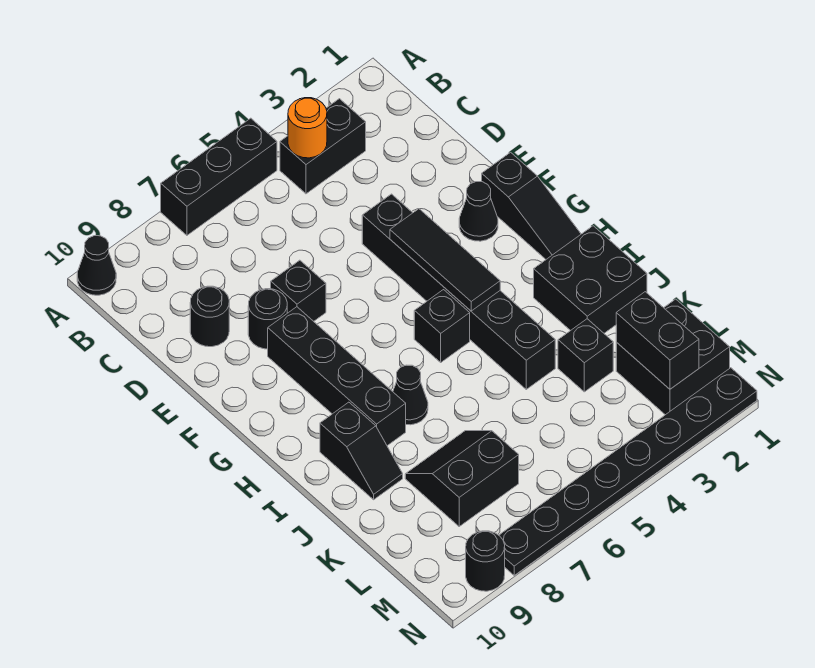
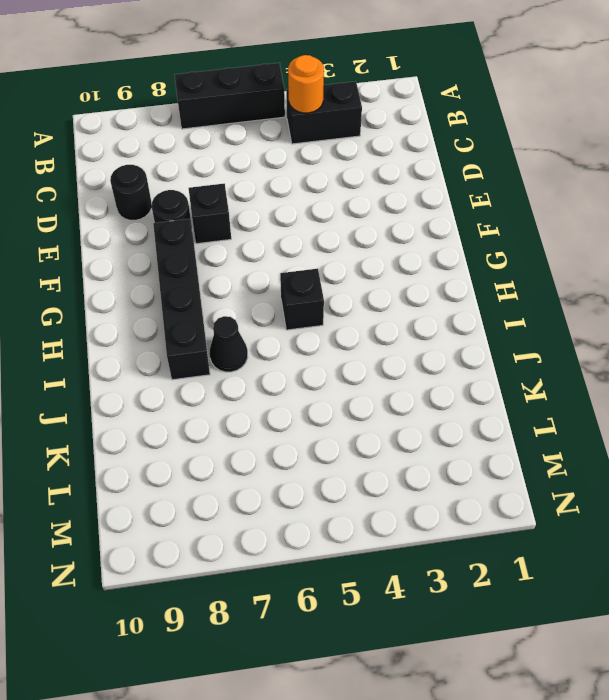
none -> black 1x1 cone [77,236,116,295]
none -> black 1x6 brick [362,194,555,389]
none -> black 1x3 slope [482,152,581,259]

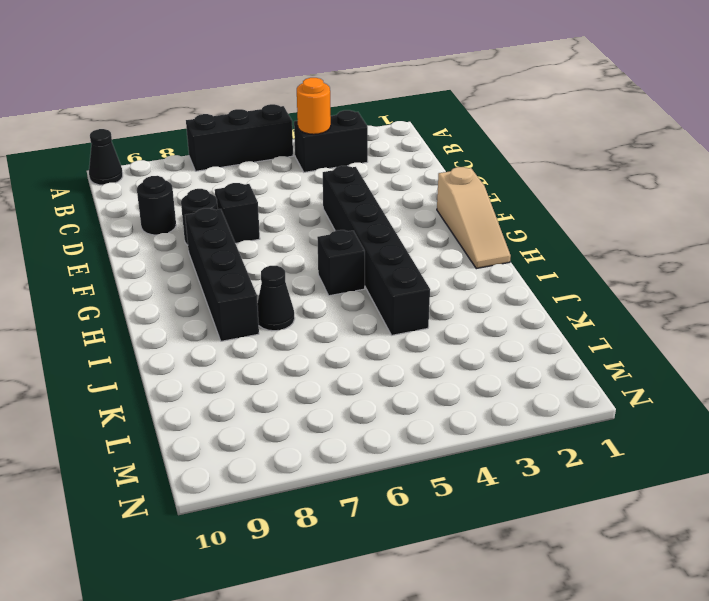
tan 1x3 slope [437,167,511,269] -> black 1x3 slope [482,152,581,259]
none -> black 1x1 cone [459,182,498,241]
none -> black 2x2 brick [534,226,647,333]
none -> black 1x2 slope [320,402,403,500]

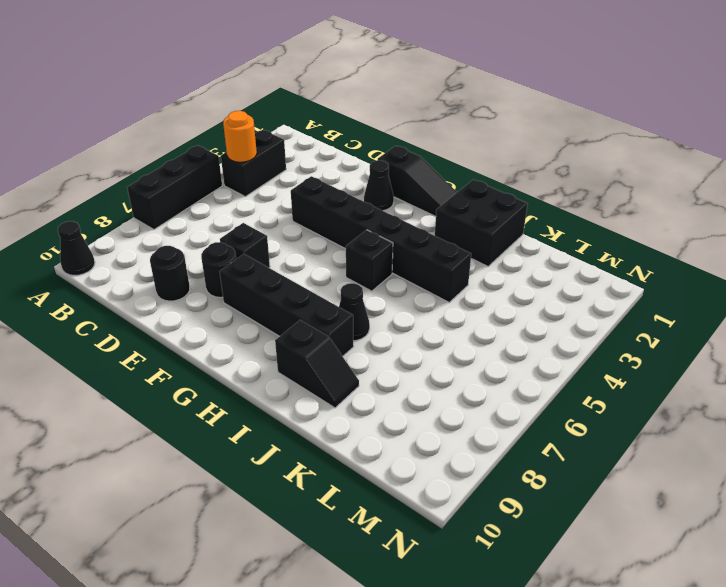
none -> black 1x1 brick [558,319,613,392]
none -> black 2x2 slope [405,431,519,526]
none -> black 2x2 brick [616,299,730,415]

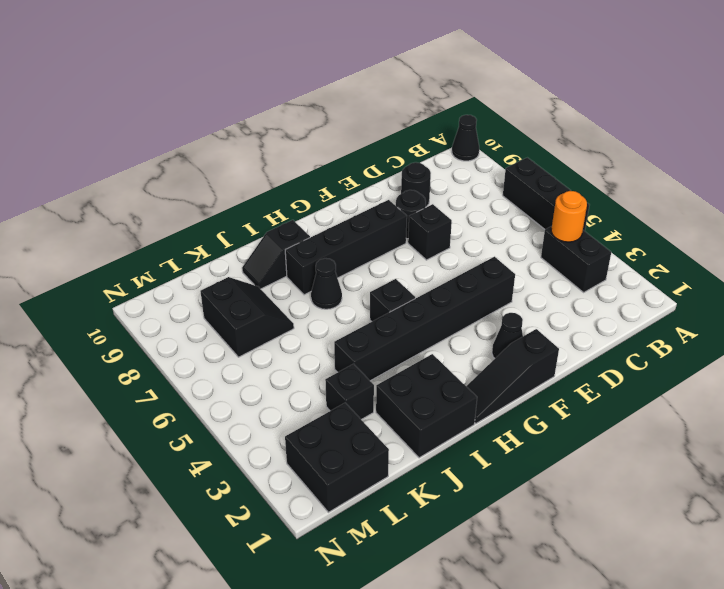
none -> black 1x8 plate [499,368,757,575]
none -> black 1x1 round brick [466,531,505,591]
none -> black 1x3 tile [390,209,500,311]

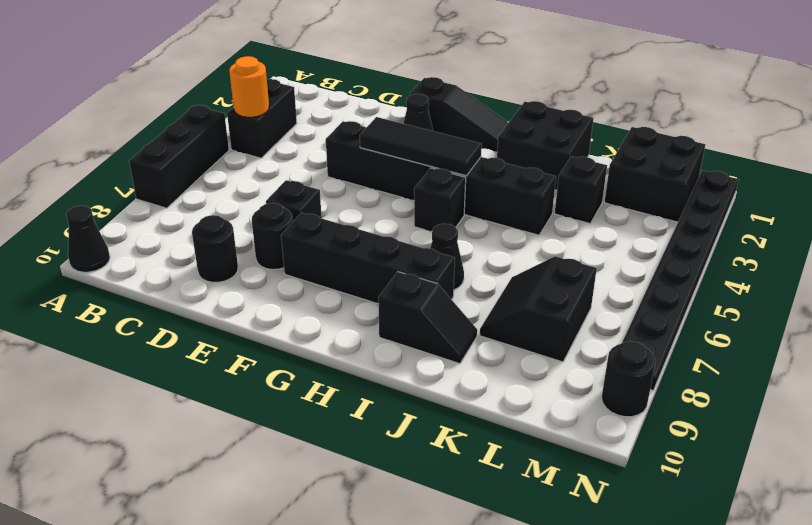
none -> black 1x2 brick [616,292,699,389]

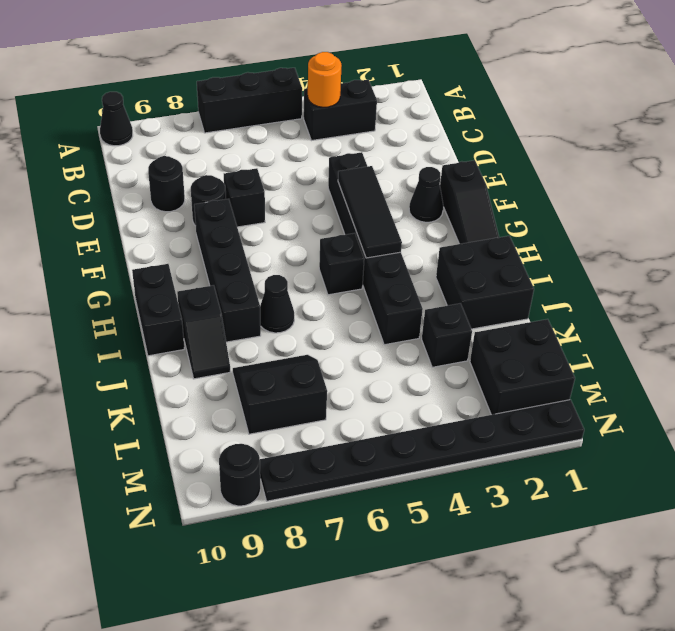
black 1x2 brick [132,264,184,356] -> black 1x2 brick moved to [616,292,699,389]

